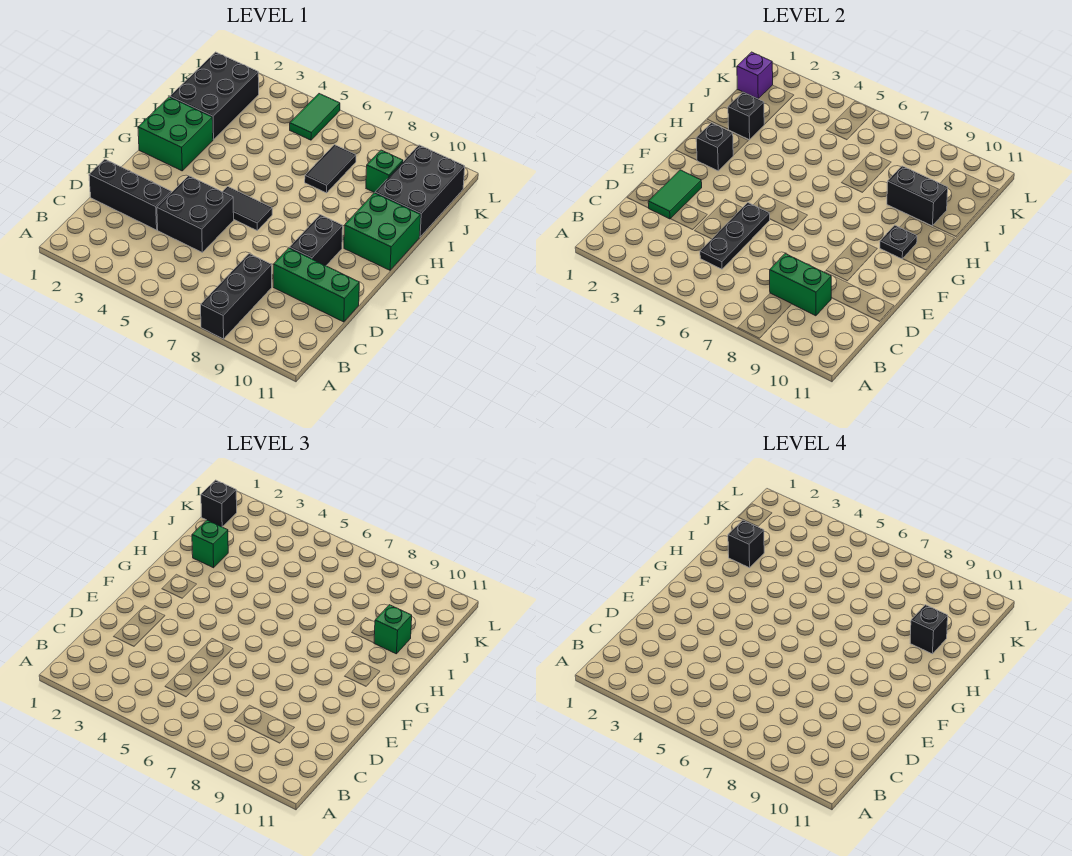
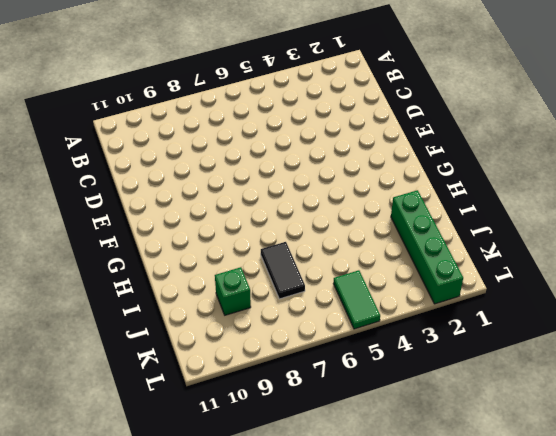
green 1x4 brick [391,190,463,304] -> black 2x3 brick [170,52,259,140]
none -> black 1x3 brick [201,254,272,339]
none -> black 1x3 brick [89,159,171,230]
none -> black 2x2 brick [157,176,234,252]

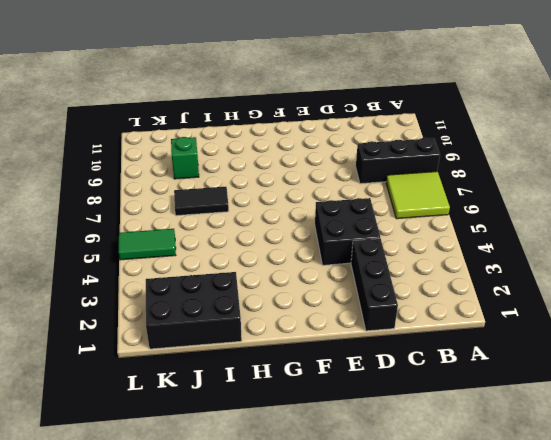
lime 2x2 tile [386,171,450,219] -> none
none -> green 1x3 brick [273,248,359,322]
none -> black 1x2 brick [289,215,343,266]
none -> black 1x2 tile [222,186,272,230]

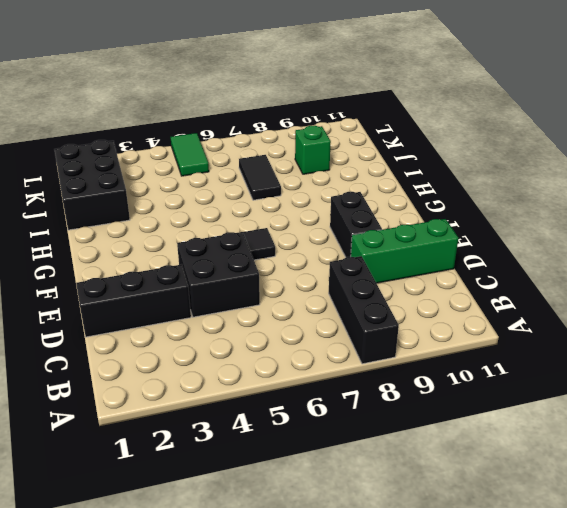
none -> green 2x2 brick [138,97,213,171]
none -> green 2x2 brick [344,193,421,270]
none -> black 2x3 brick [375,145,465,237]

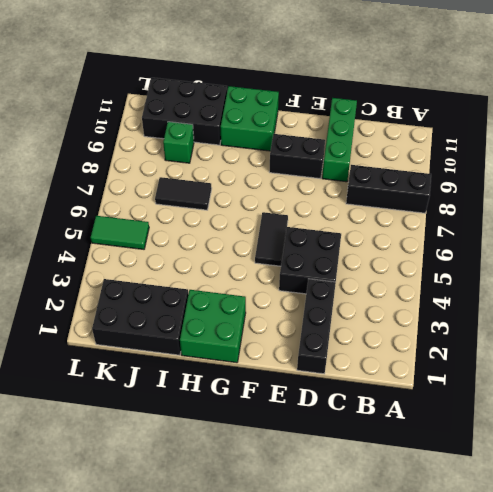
none -> black 1x3 plate [700,203,770,269]
none -> green 1x2 brick [770,254,831,316]
none -> green 1x2 tile [648,170,702,219]

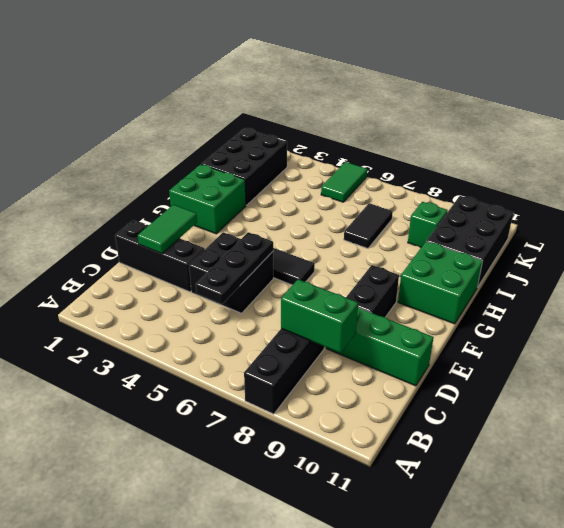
none -> black 1x1 brick [696,123,733,171]
none -> black 1x1 plate [880,225,917,259]
none -> black 1x1 brick [728,92,764,140]

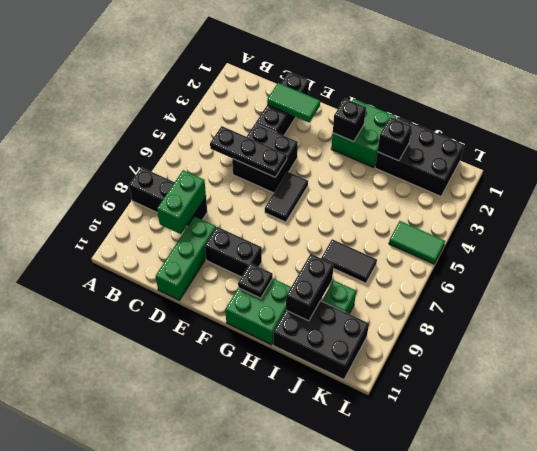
none -> purple 1x1 brick [737,52,773,99]
none -> green 1x1 brick [192,520,228,568]
none -> green 1x1 brick [374,605,412,654]

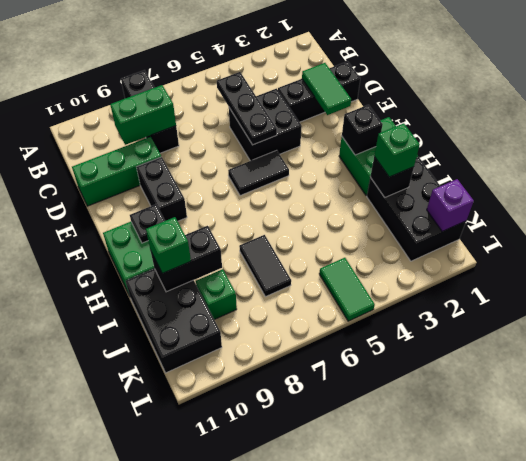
none -> black 1x1 brick [201,480,237,527]
none -> black 1x1 brick [728,520,764,568]
none -> black 1x1 brick [910,605,948,654]

